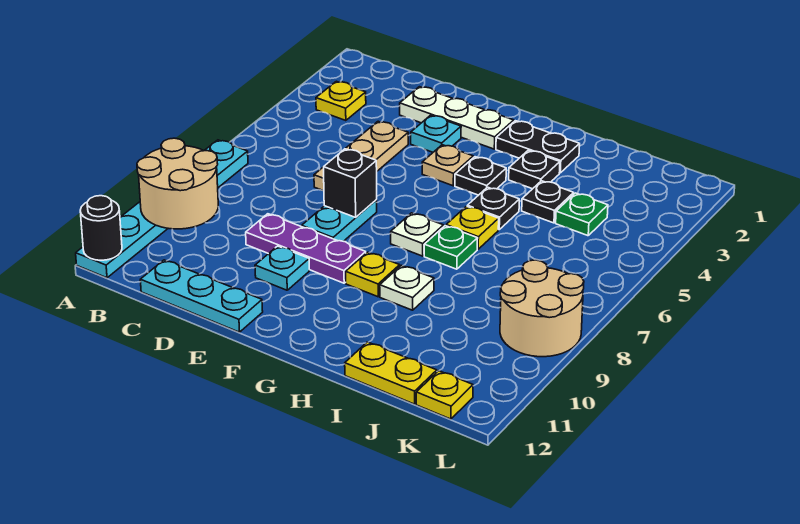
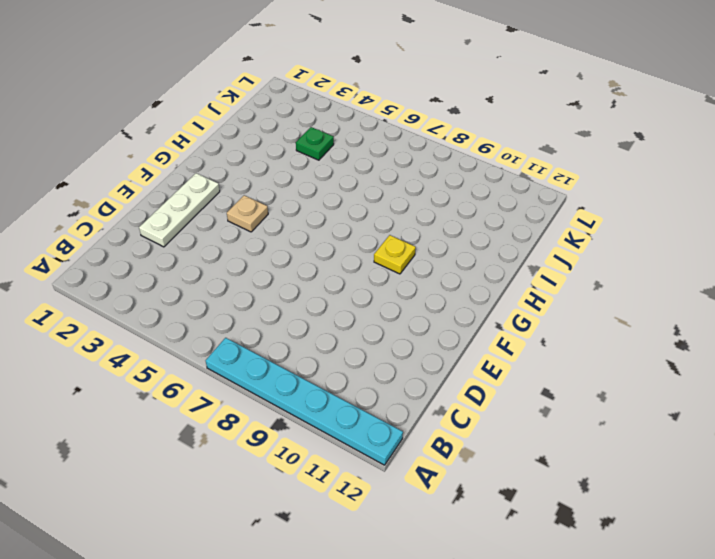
none -> yellow 1x1 plate [316,81,366,121]
none -> cyan 1x3 plate [140,260,263,332]
none -> tan 1x3 plate [314,121,408,191]

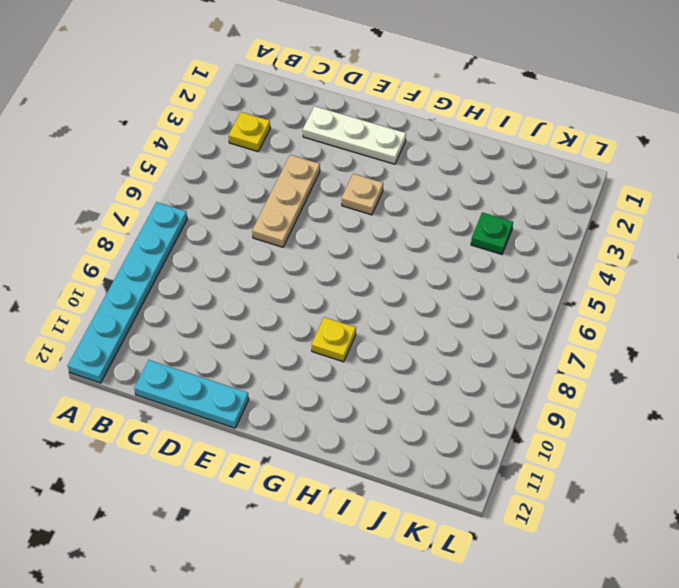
none -> purple 1x3 plate [246,214,366,283]
none -> cyan 1x1 plate [411,115,461,152]
none -> cyan 1x2 plate [302,200,377,241]

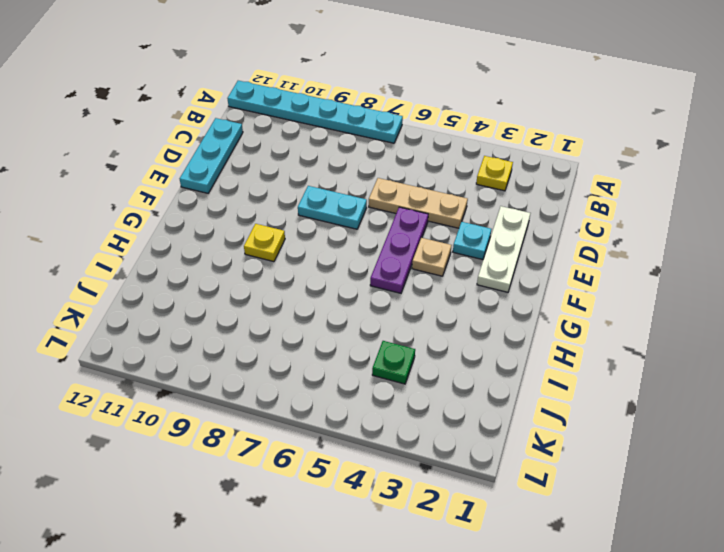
purple 1x3 plate [370,207,428,293] -> purple 1x3 plate moved to [246,214,366,283]
none -> cyan 1x1 plate [255,246,309,290]
none -> black 1x2 plate [496,121,580,173]
none -> black 1x1 plate [455,157,506,195]

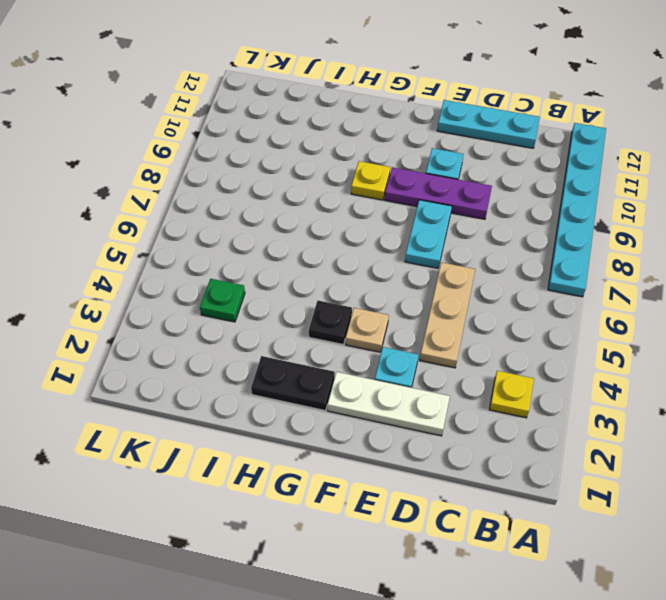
none -> white 1x1 plate [391,213,444,256]
none -> black 1x1 plate [509,150,560,189]
none -> black 1x1 plate [467,187,519,230]

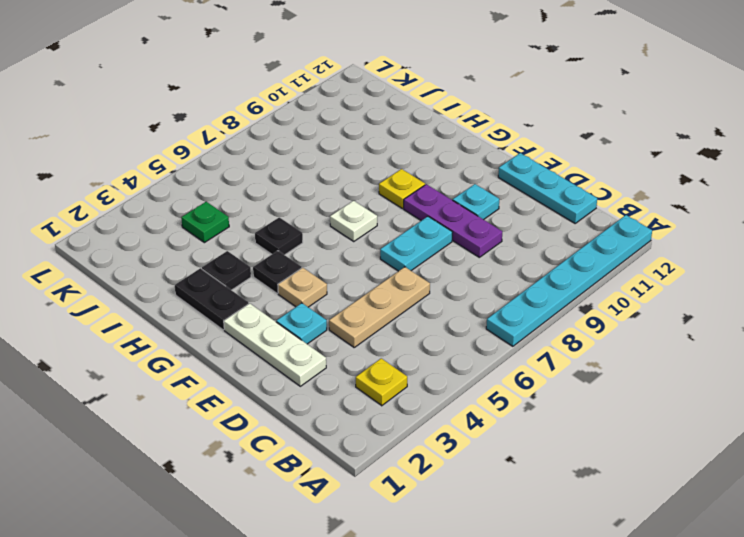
none -> yellow 1x1 plate [446,206,499,249]
none -> green 1x1 plate [424,226,478,269]
none -> white 1x1 plate [380,265,434,310]

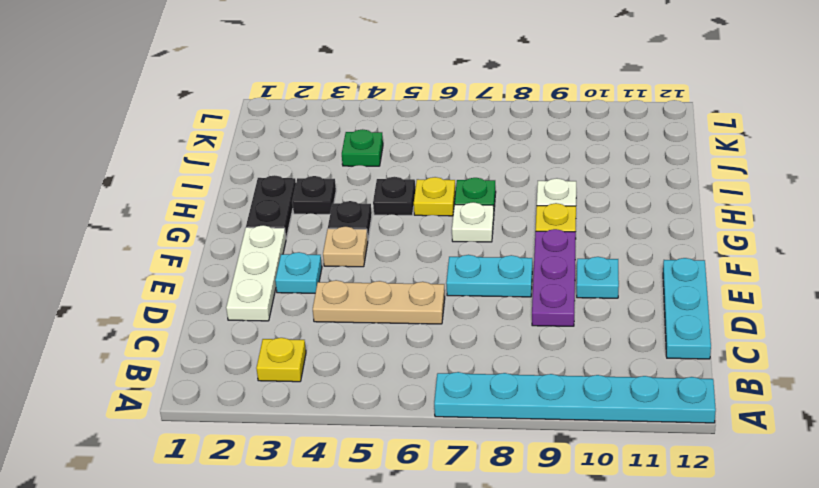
none -> black 1x1 plate [522,181,574,223]
none -> yellow 1x2 plate [345,342,437,404]
none -> tan 2x2 round brick [500,260,584,357]

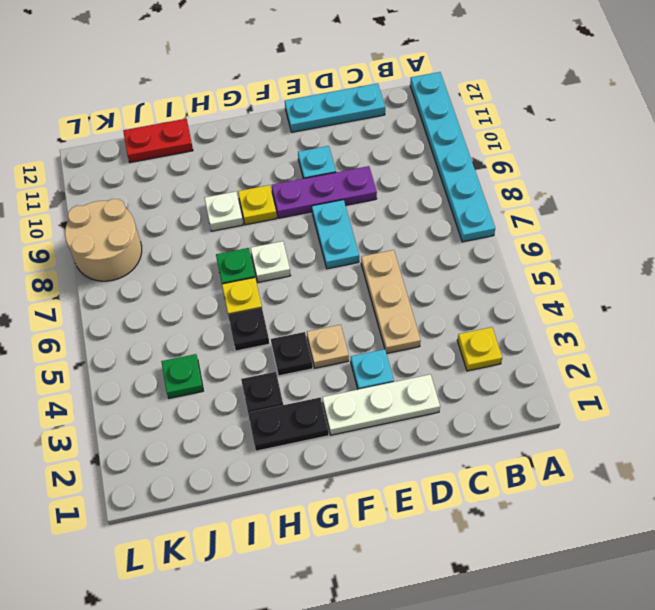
red 1x2 plate [123,119,193,163] -> yellow 1x2 plate [345,342,437,404]
none -> black 1x1 plate [522,181,574,223]
none -> yellow 1x1 plate [416,371,473,419]
none -> tan 2x2 round brick [137,138,218,229]

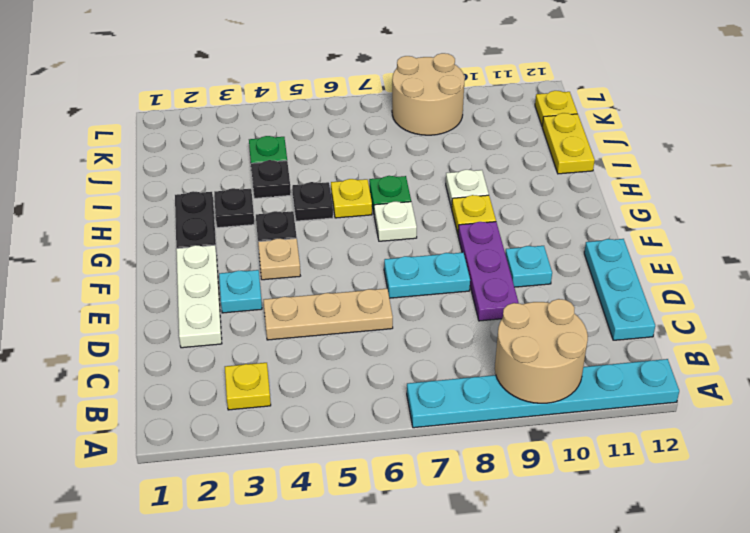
none -> black 1x1 round brick [80,196,122,260]
none -> black 1x1 brick [324,149,377,217]

